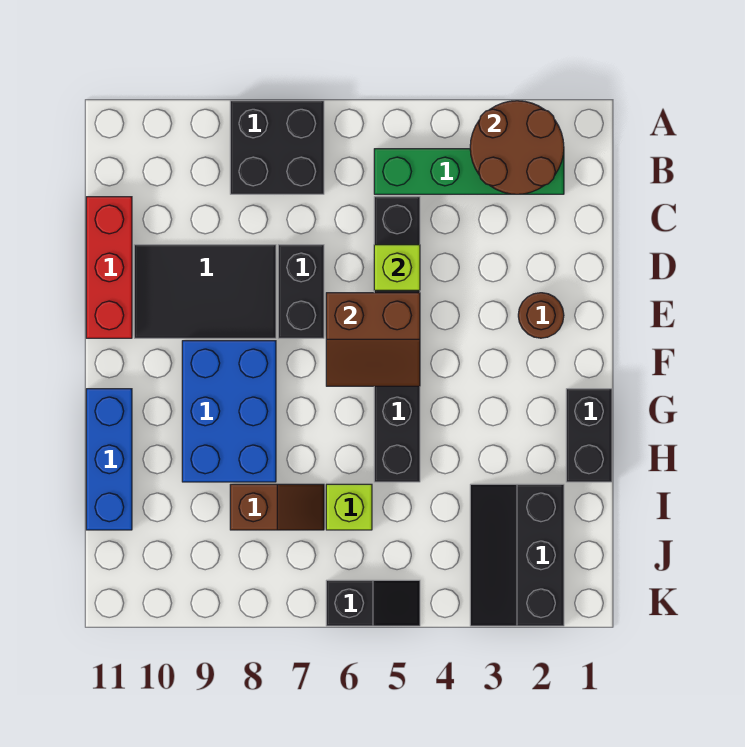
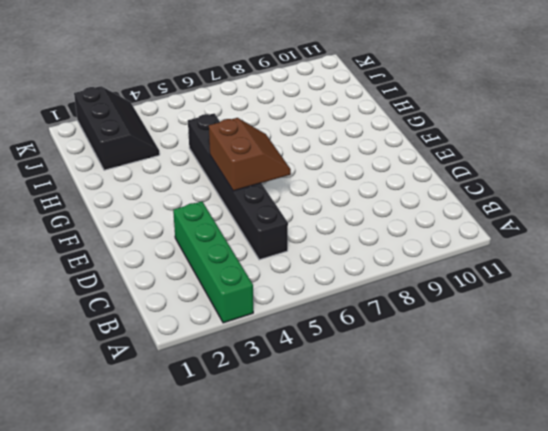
green 1x4 brick [173,201,253,323] -> green 1x4 brick turned to [374,149,564,194]
brown 2x2 slope [209,118,291,191] -> brown 2x2 slope turned to [326,293,420,386]
none -> black 2x2 brick [230,101,324,194]
none -> red 1x3 brick [86,197,132,338]
none -> black 1x2 brick [278,245,324,338]

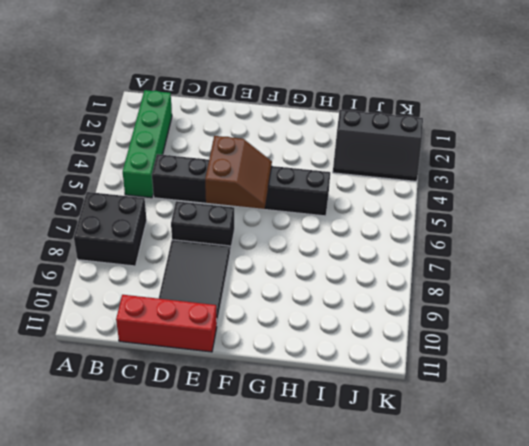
none -> brown 1x1 round brick [518,293,564,338]
none -> blue 2x3 brick [182,341,276,482]
none -> black 1x2 brick [566,389,612,482]

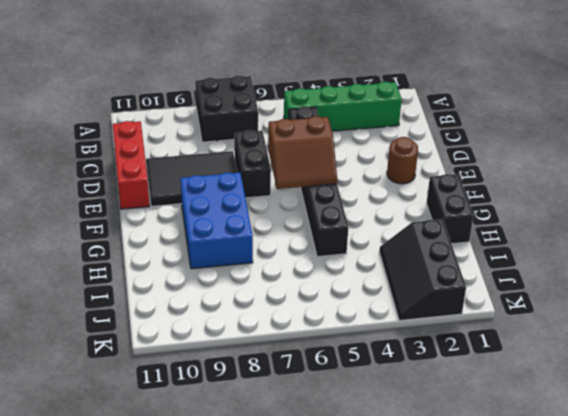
none -> blue 1x3 brick [86,389,132,530]
none -> lime 1x1 brick [326,484,372,530]
none -> brown 1x2 slope [230,484,324,530]

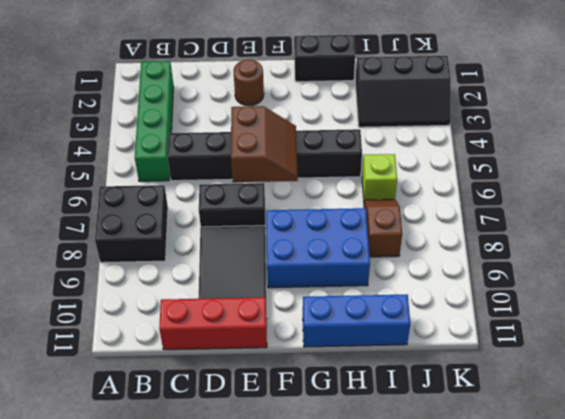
none -> black 1x2 slope [326,580,420,626]
none -> brown 2x2 round brick [470,101,564,194]
none -> lime 1x1 brick [374,245,420,290]

